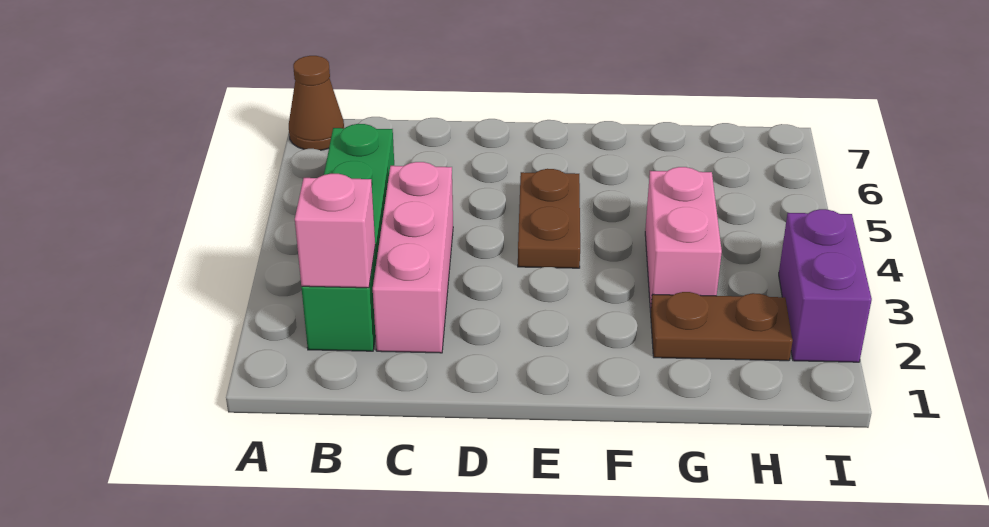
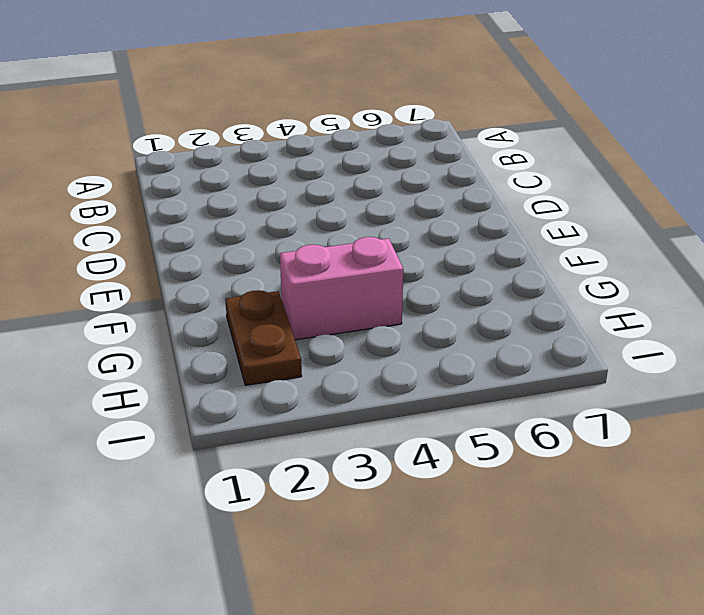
none -> brown 1x1 cone [289,56,344,150]
none -> green 1x4 brick [301,124,394,351]

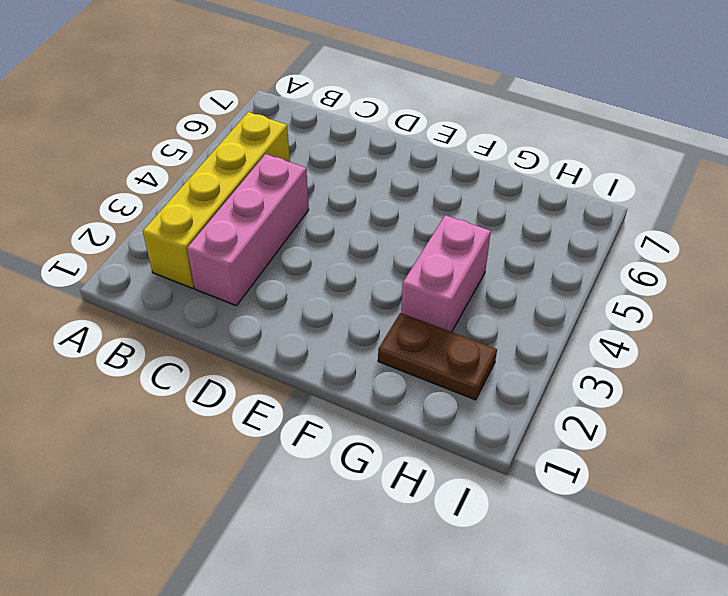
yellow 1x4 brick [143,112,290,288] -> green 1x4 brick [301,124,394,351]
none -> brown 1x1 cone [289,56,344,150]
none -> brown 1x2 plate [518,169,580,268]

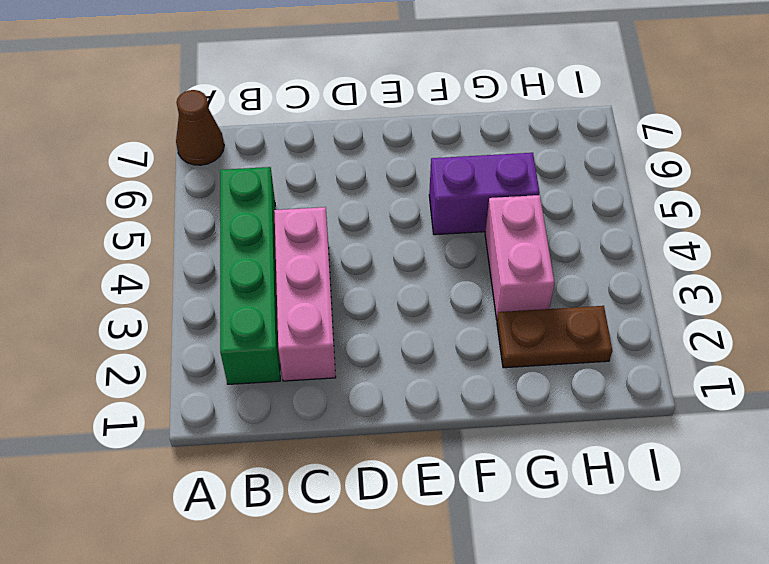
purple 1x2 brick [429,153,540,235] -> purple 1x2 brick turned to [779,209,872,362]
none -> brown 1x2 plate [518,169,580,268]
none -> pink 1x1 brick [295,174,375,288]

